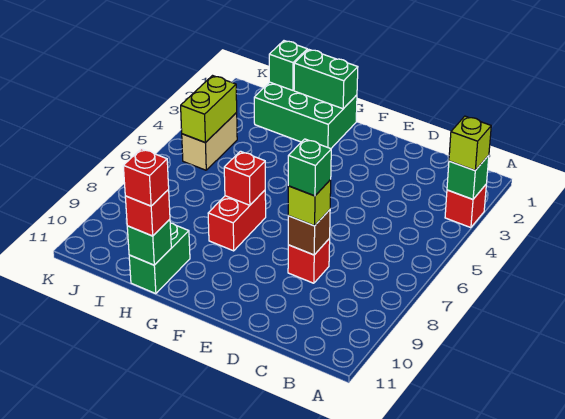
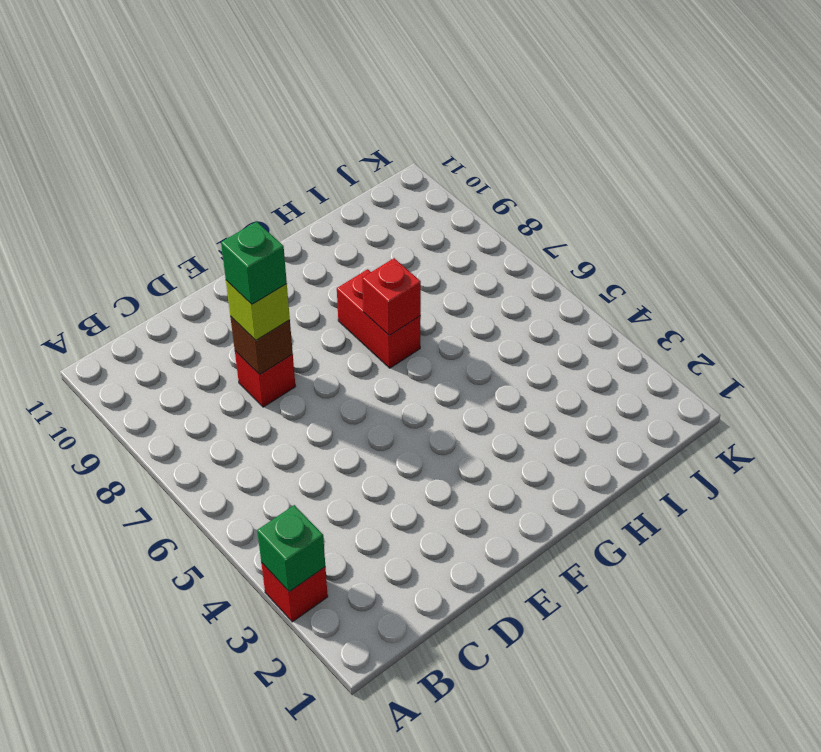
none -> green 2x3 brick [254,82,357,149]
none -> green 1x2 brick [129,223,190,294]
none -> tan 1x2 brick [182,113,237,170]

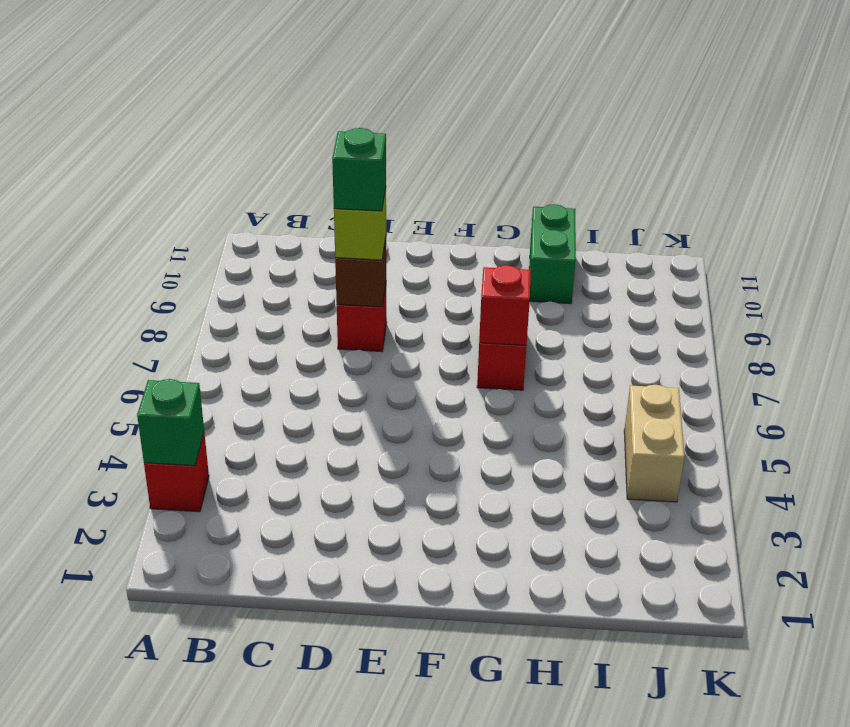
none -> green 2x3 brick [254,82,357,149]
none -> green 1x2 brick [294,49,358,109]
none -> green 1x1 brick [127,219,171,265]

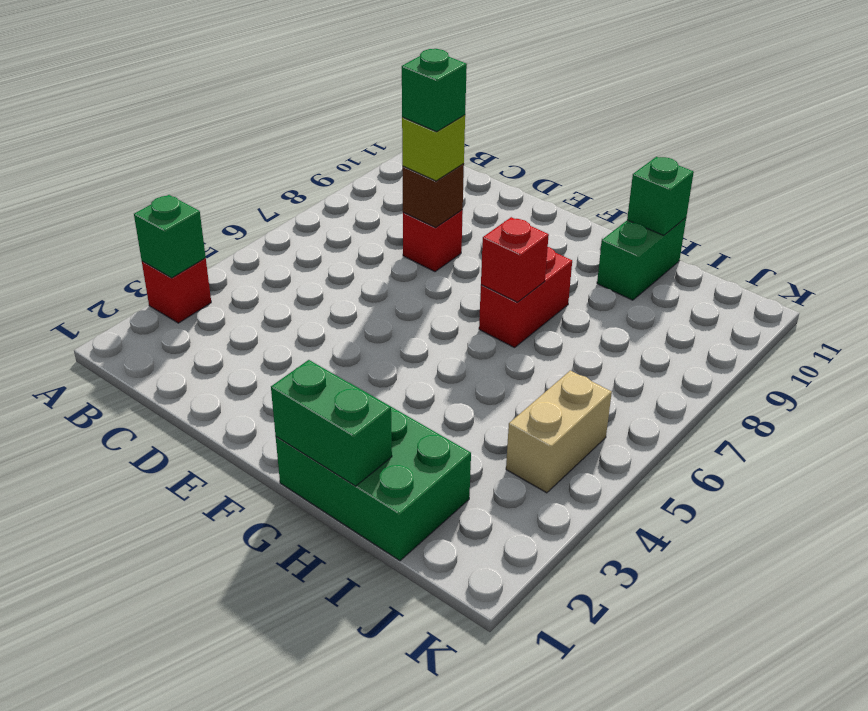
none -> green 1x1 brick [269,41,307,90]
none -> lime 1x2 brick [181,76,237,143]
none -> lime 1x1 brick [449,116,491,170]

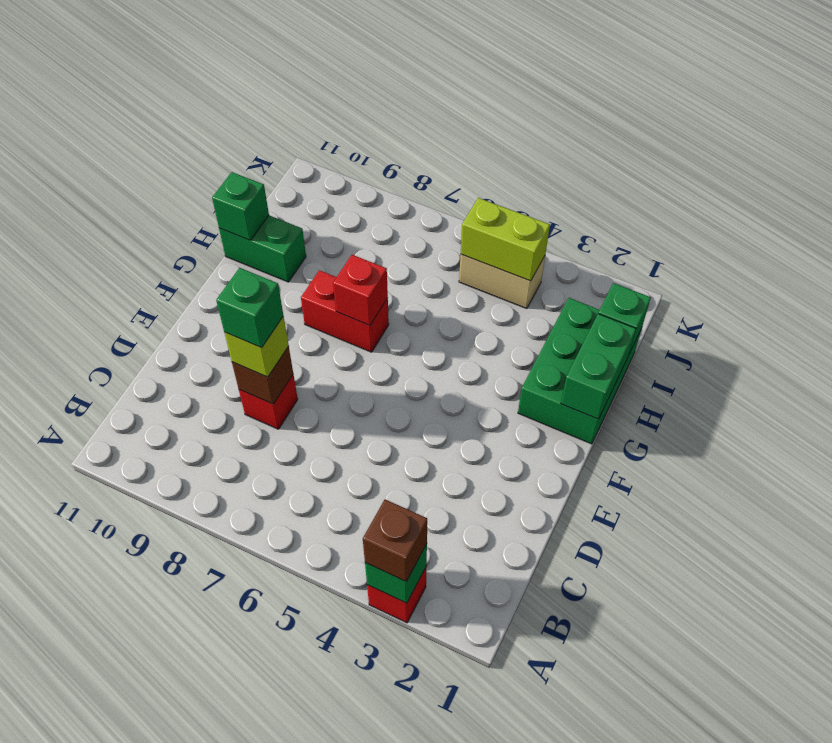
brown 1x1 brick [363,499,427,582] -> lime 1x1 brick [449,116,491,170]
none -> red 1x1 brick [125,190,170,236]
none -> red 1x1 brick [123,149,169,206]

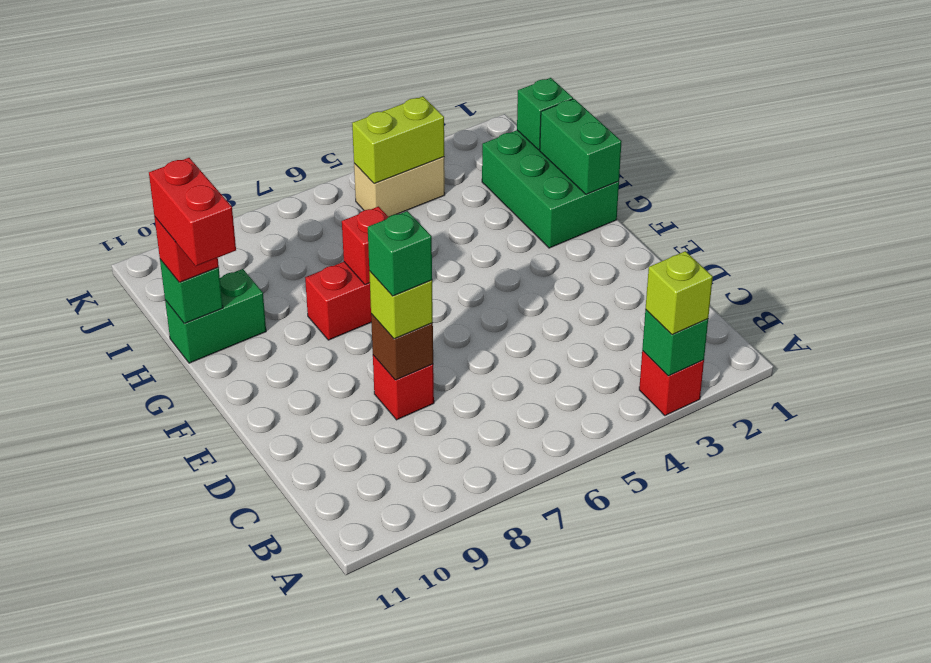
red 1x2 brick [149,158,236,266] -> red 1x1 brick [123,149,169,206]

